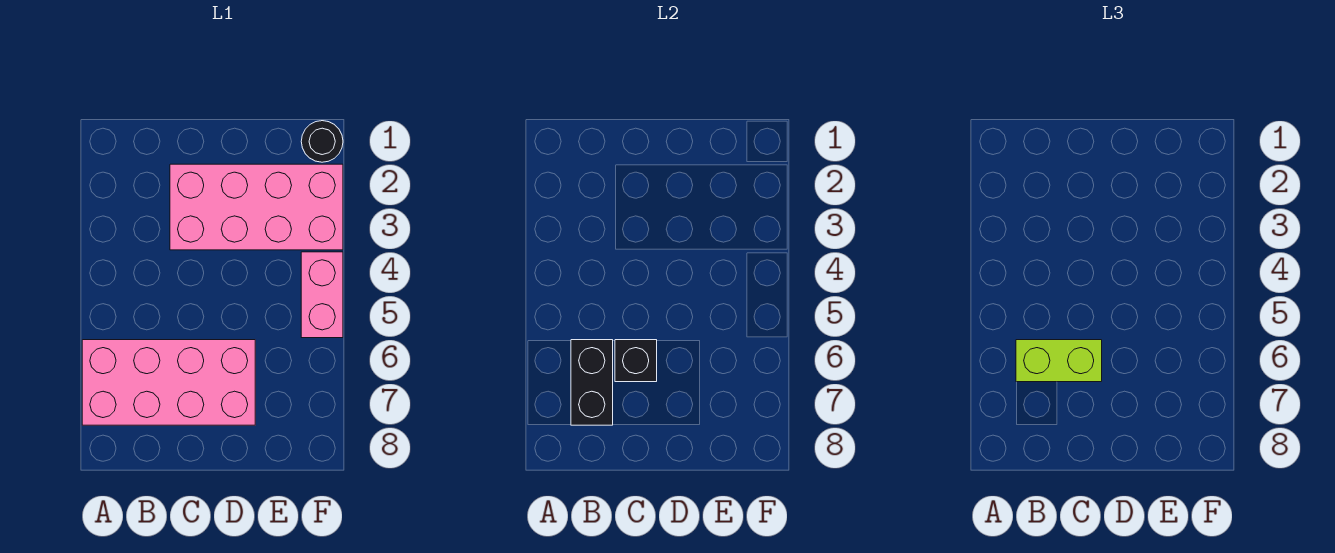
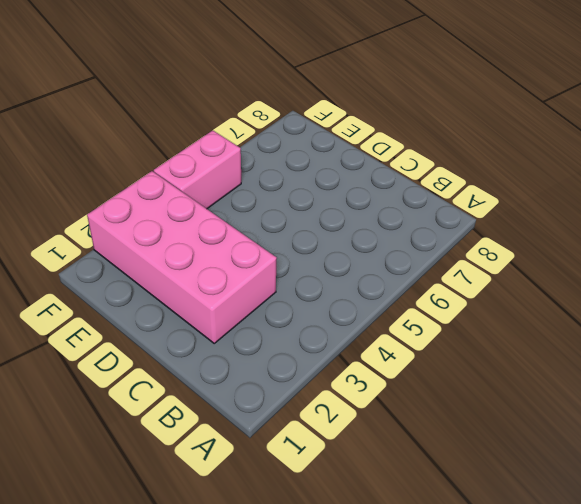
none -> pink 2x4 brick [82,340,255,425]
none -> black 1x1 round brick [301,121,343,162]

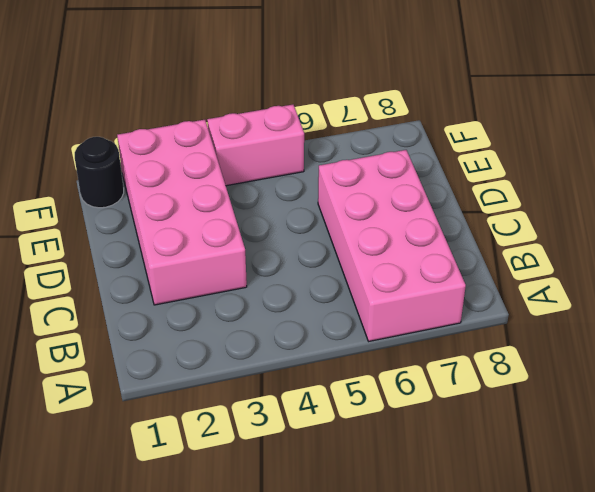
none -> black 1x2 brick [571,340,613,425]
none -> black 1x1 brick [615,340,657,382]

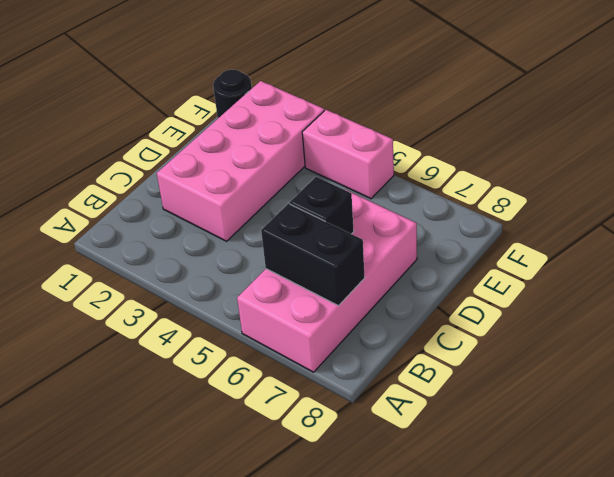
none -> lime 1x2 brick [1016,340,1102,382]

